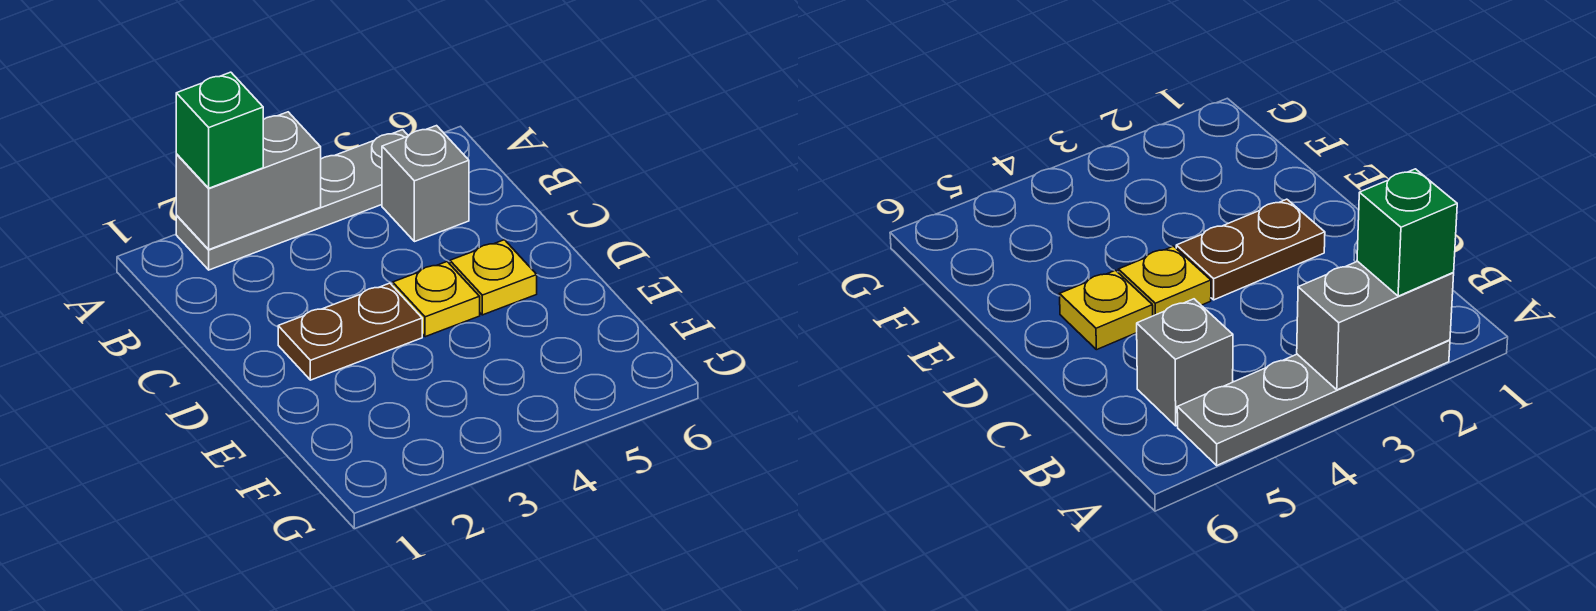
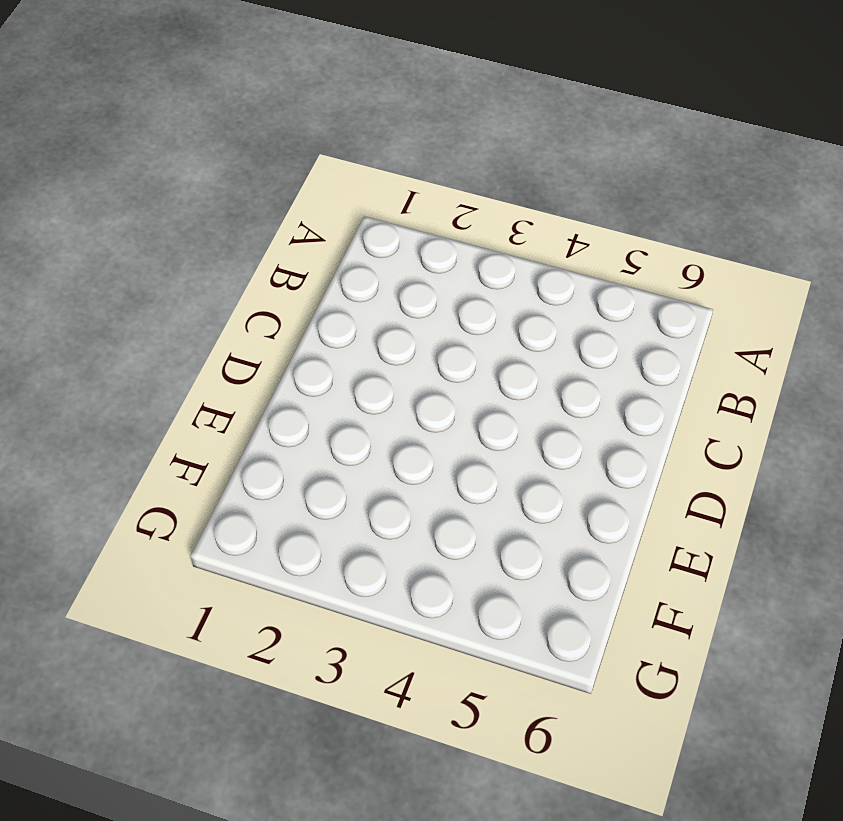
none -> grey 1x4 plate [176,130,408,270]
none -> grey 1x1 brick [382,126,469,242]

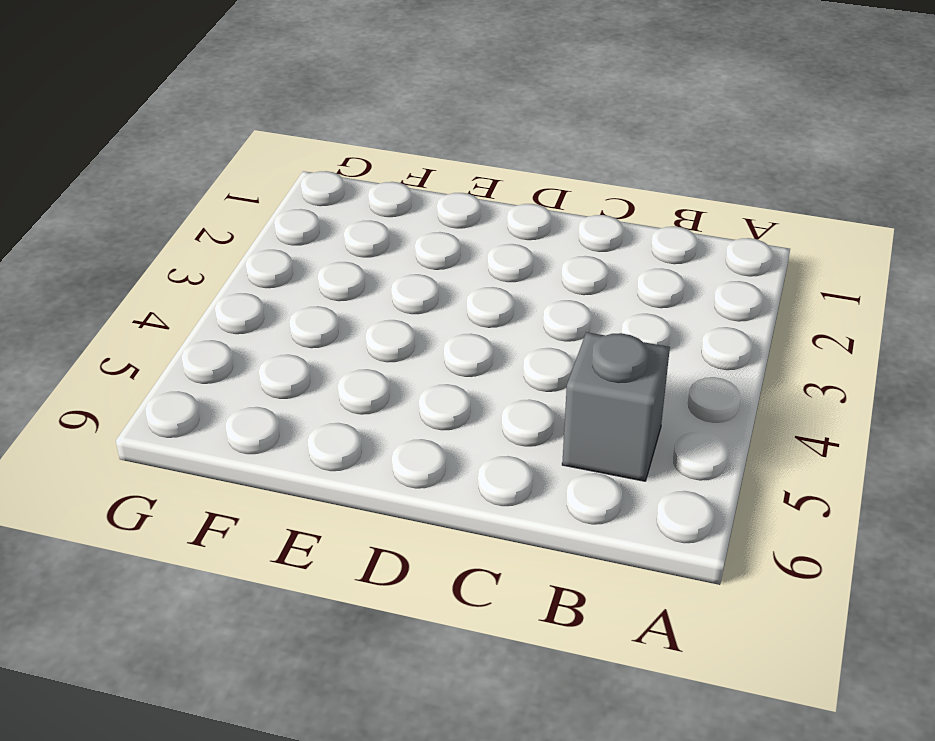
none -> grey 1x4 plate [176,130,408,270]
none -> brown 1x2 plate [278,283,422,380]

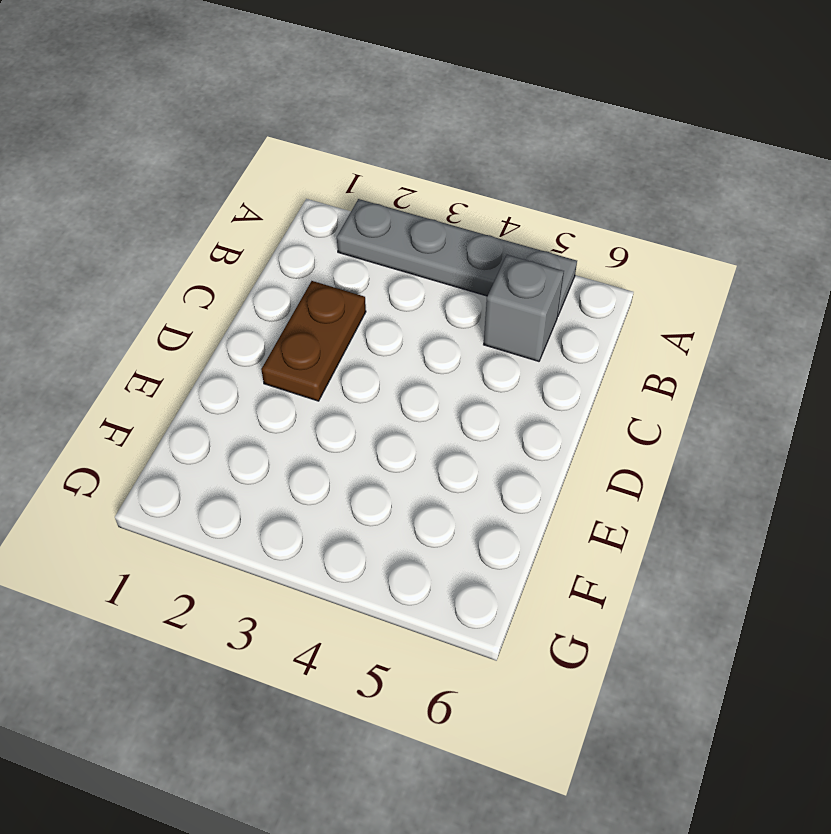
brown 1x2 plate [261,281,366,401] -> brown 1x2 plate turned to [278,283,422,380]
none -> yellow 1x1 plate [393,262,480,337]
none -> yellow 1x1 plate [450,240,537,315]

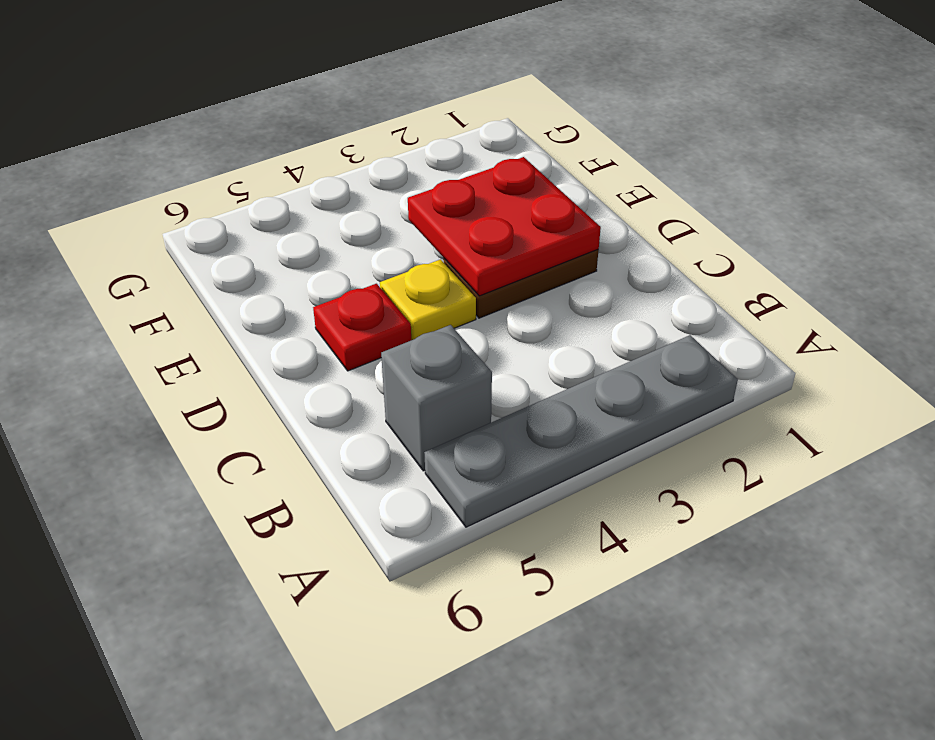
red 2x2 plate [408,157,601,296] -> none
red 1x1 plate [313,284,411,371] -> yellow 1x1 plate [450,240,537,315]
none -> grey 1x2 brick [176,112,321,250]
none -> green 1x1 brick [176,72,263,188]

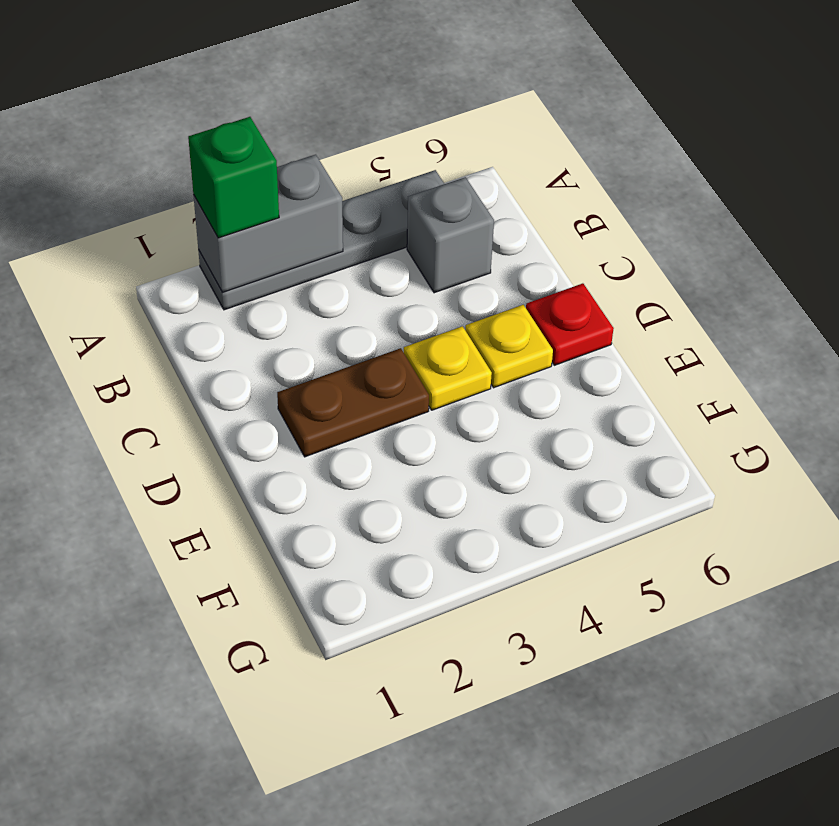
red 1x1 plate [526,283,614,365] -> none

